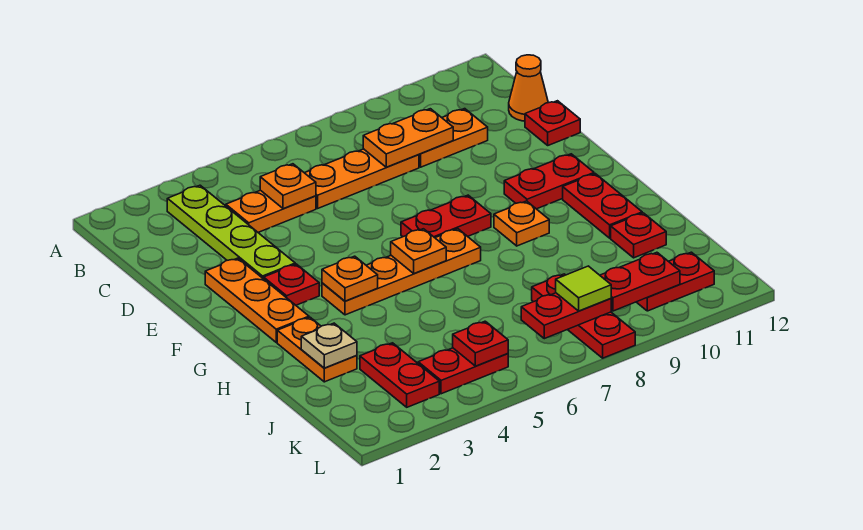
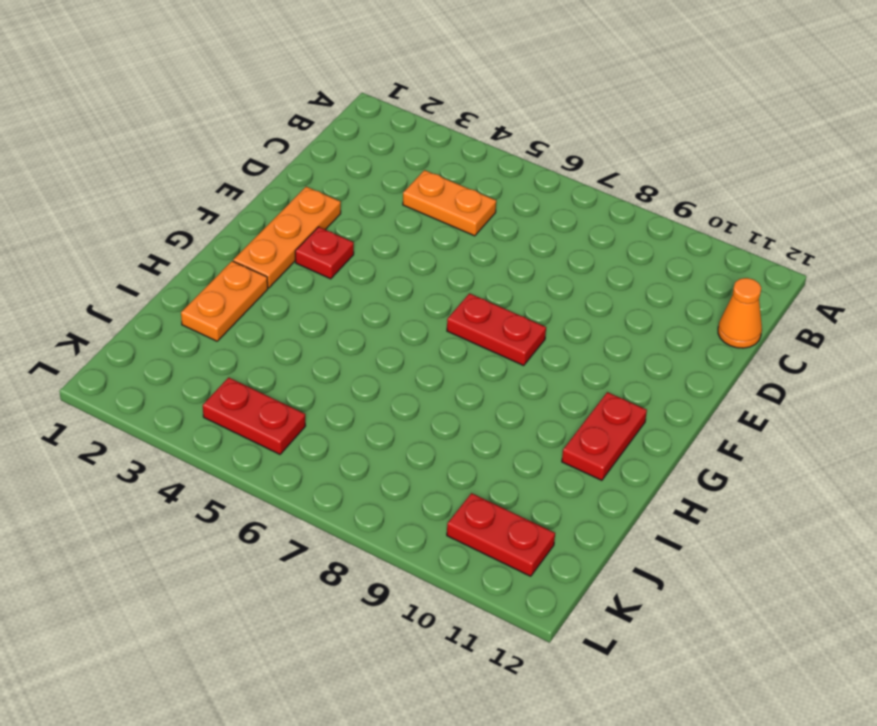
none -> lime 1x4 plate [167,185,295,279]
none -> orange 1x3 plate [305,149,419,208]
none -> orange 1x2 plate [419,109,488,167]

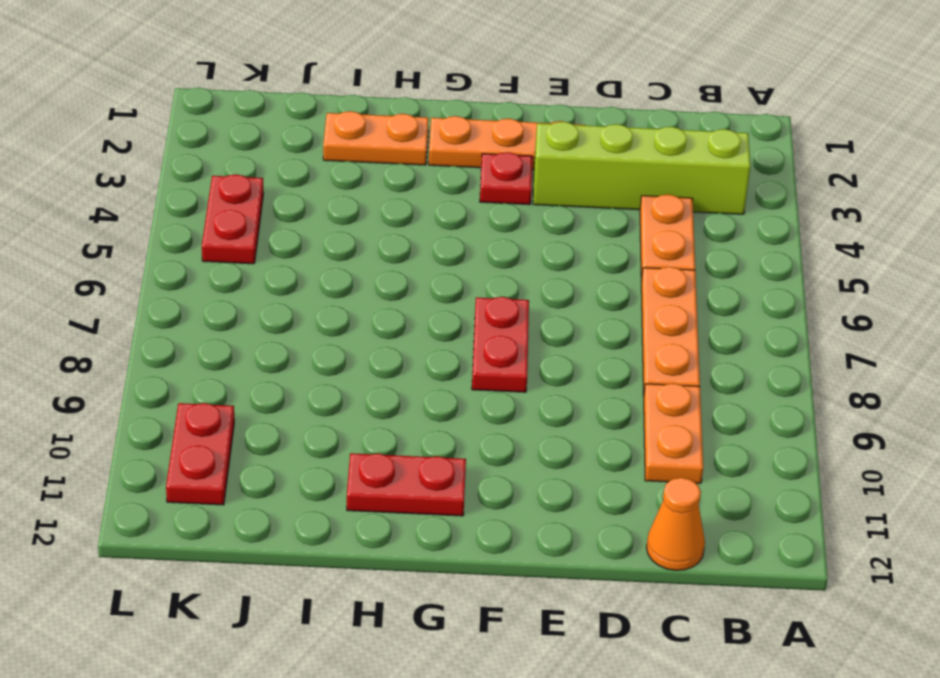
lime 1x4 brick [533,122,751,214] -> lime 1x4 plate [167,185,295,279]
none -> red 1x1 plate [525,101,580,145]
none -> red 1x2 plate [504,154,594,209]
none -> orange 1x4 plate [322,229,481,315]

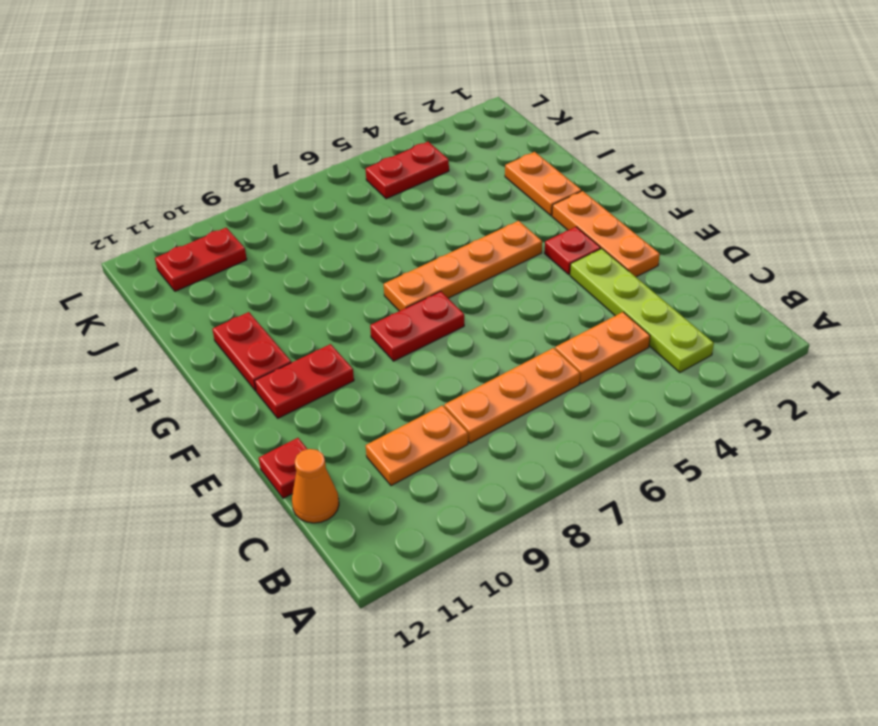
none -> orange 1x1 plate [494,201,549,246]
none -> red 1x1 plate [611,213,666,258]
none -> red 1x2 plate [360,343,439,407]

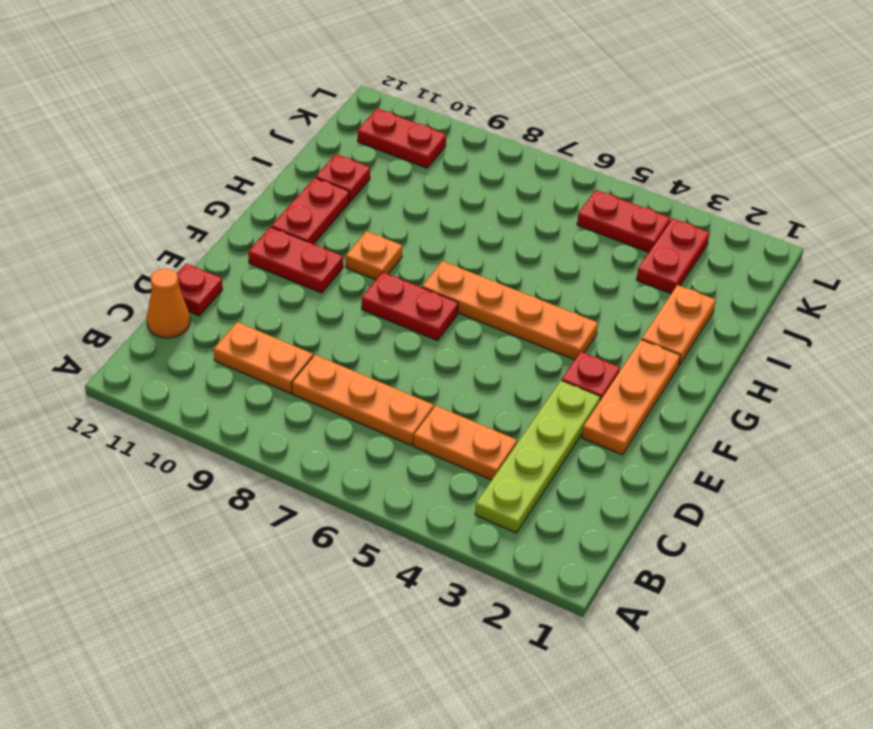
none -> red 1x3 plate [532,274,635,358]
none -> orange 1x1 plate [260,164,316,209]
none -> orange 1x2 plate [363,109,453,167]

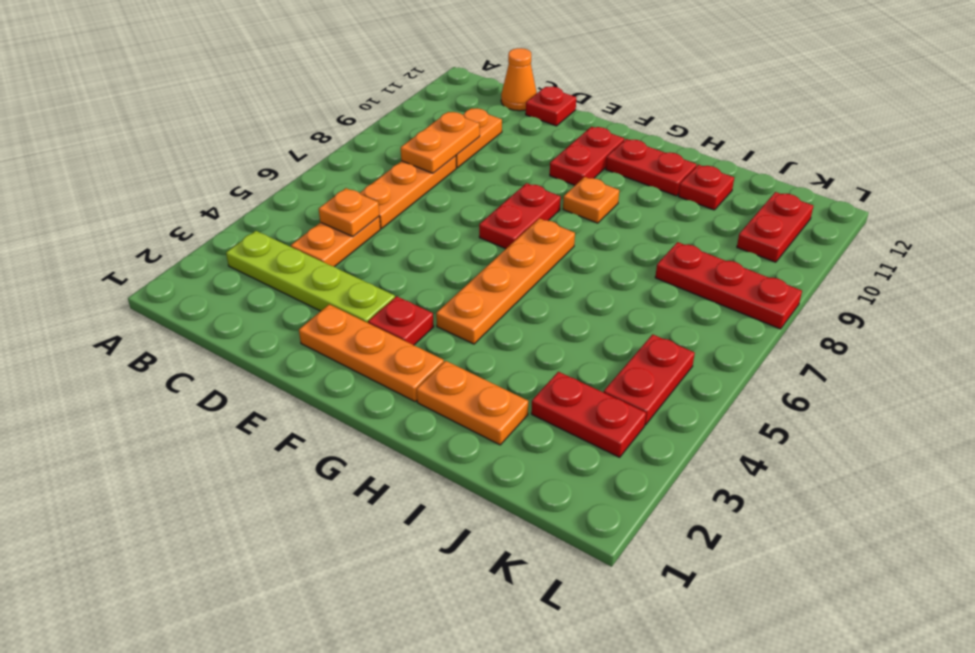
none -> orange 1x1 plate [322,256,378,301]
none -> orange 1x1 plate [391,229,446,273]
none -> tan 1x1 plate [301,323,357,368]

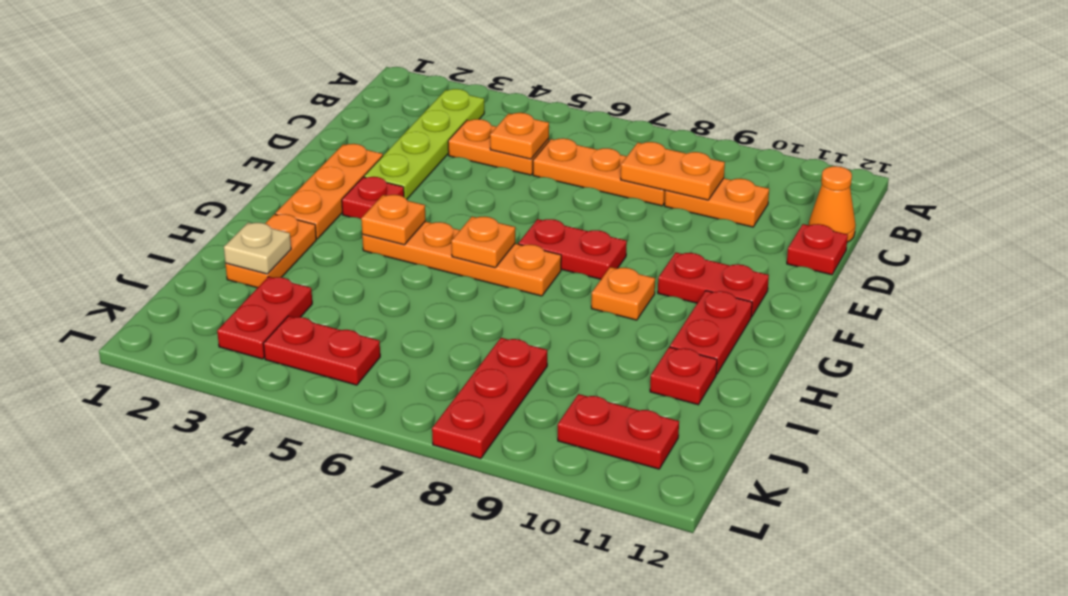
none -> red 1x1 plate [453,321,508,366]
none -> red 1x2 plate [521,293,611,339]
none -> red 1x2 plate [600,252,680,311]

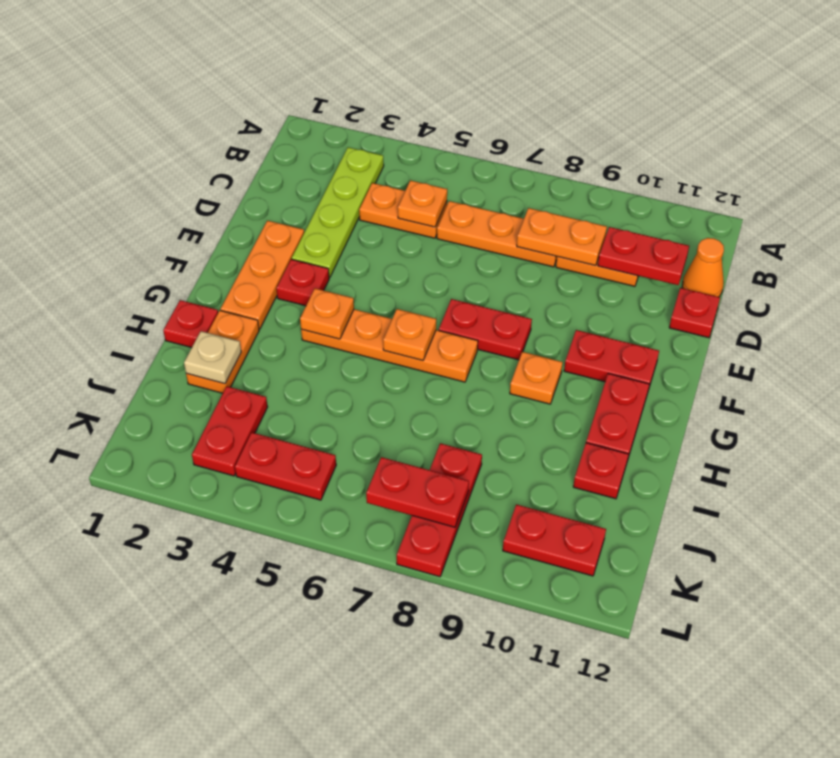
red 1x2 plate [598,227,689,285] -> red 1x2 plate moved to [600,252,680,311]
red 1x1 plate [163,300,218,348] -> red 1x1 plate moved to [453,321,508,366]
none -> lime 1x1 tile [556,266,611,311]

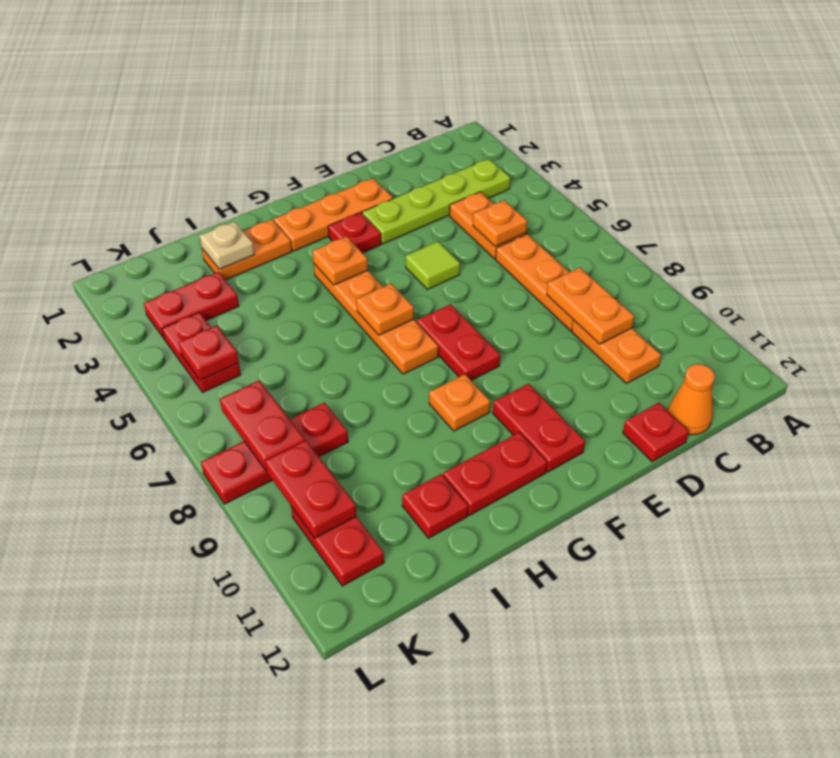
lime 1x1 tile [406,242,460,289] -> lime 1x1 tile moved to [556,266,611,311]

